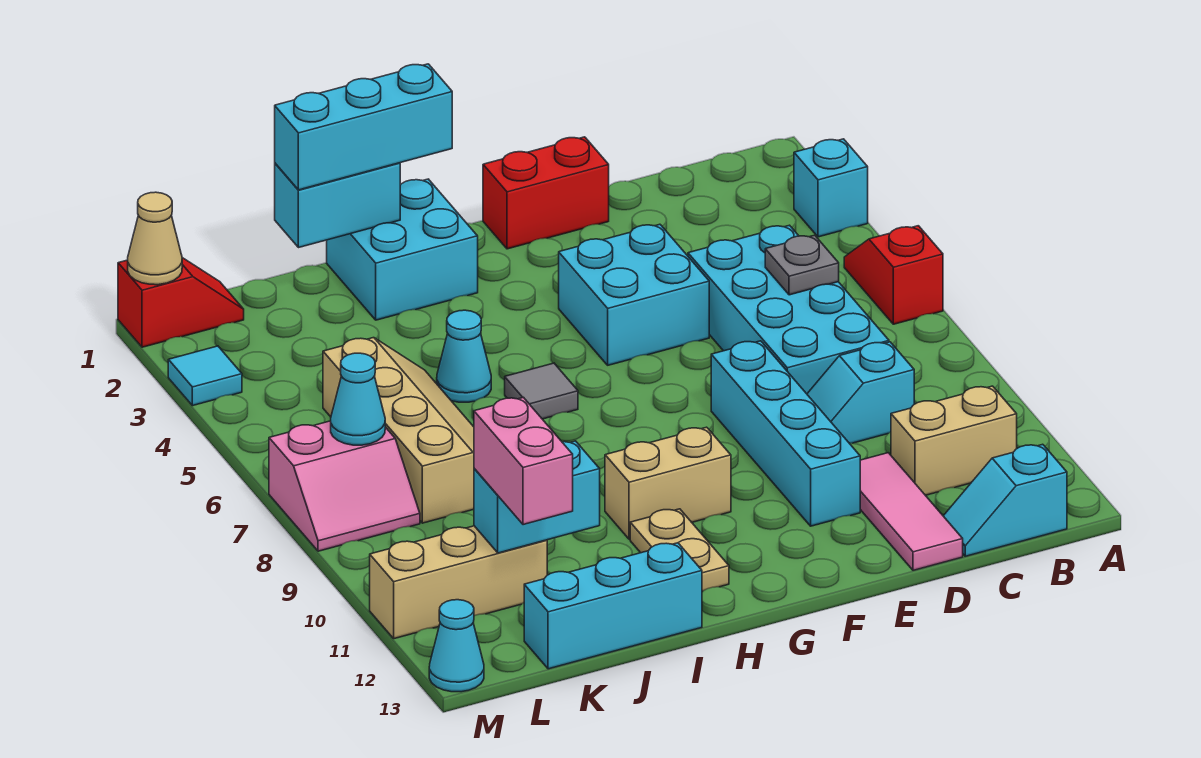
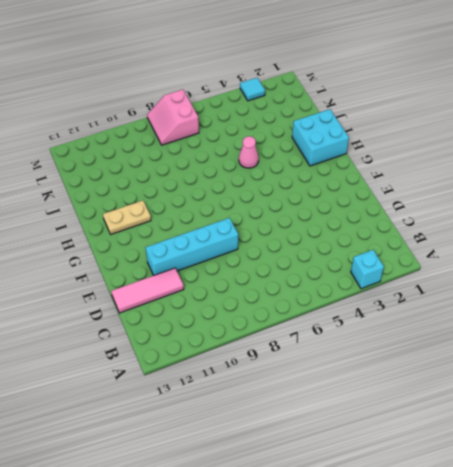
pink 1x1 cone [239,136,259,168] -> cyan 1x1 cone [437,310,491,402]
none -> red 1x2 slope [844,226,943,324]
none -> tan 1x2 brick [891,386,1017,495]
none -> cyan 1x2 slope [944,444,1067,556]

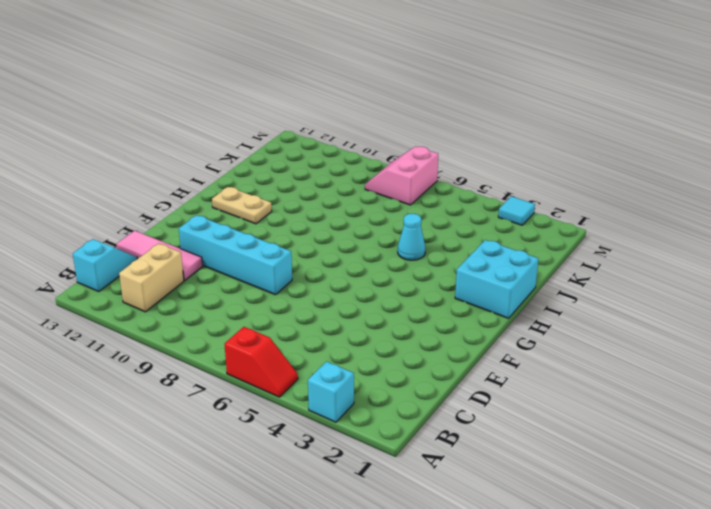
none -> cyan 2x4 brick [688,225,889,394]
none -> cyan 1x2 slope [807,342,914,443]
none -> red 1x2 brick [483,137,609,249]

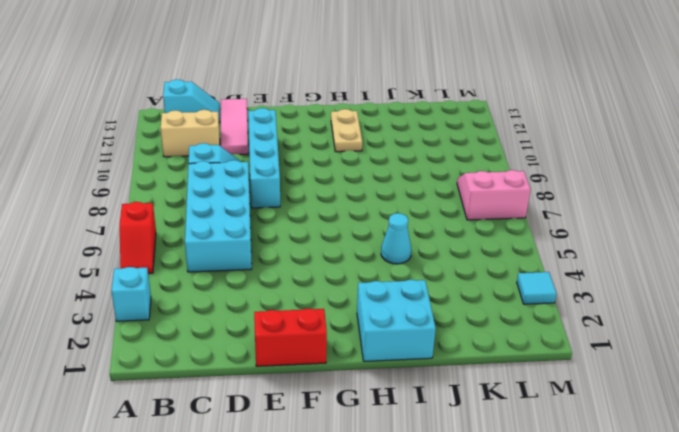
none -> cyan 2x2 brick [559,224,709,365]
none -> tan 1x2 brick [605,427,731,539]
none -> grey 1x1 tile [505,363,578,419]

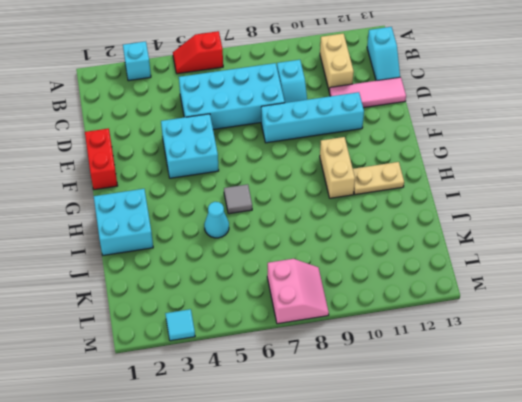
none -> cyan 1x3 brick [524,543,702,669]
none -> tan 2x4 slope [323,338,474,523]
none -> tan 1x3 brick [370,526,547,639]

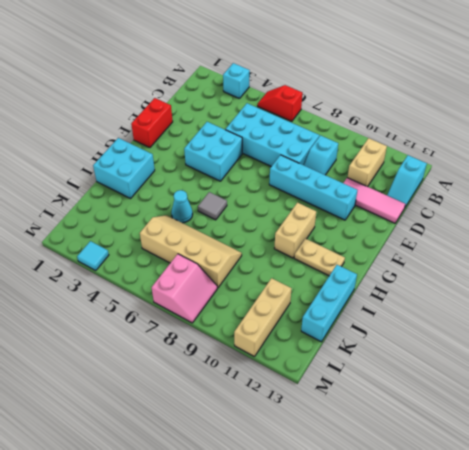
none -> red 1x2 slope [118,258,244,347]
none -> cyan 1x1 cone [429,600,484,692]
none -> grey 1x1 plate [765,235,839,295]

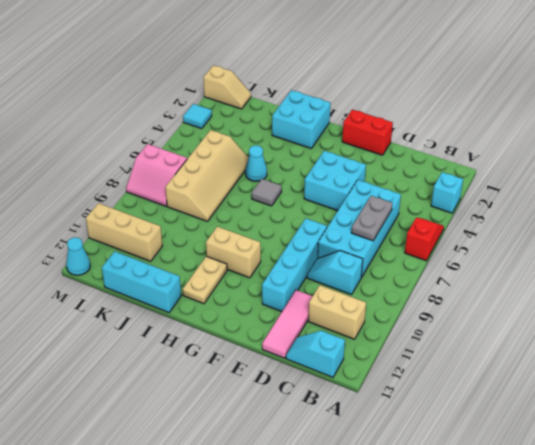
grey 1x2 plate [351,196,393,241] -> grey 1x1 plate [765,235,839,295]
tan 1x2 slope [203,65,251,109] -> red 1x2 slope [118,258,244,347]
none -> cyan 1x2 brick [275,163,400,248]
none -> cyan 1x2 brick [474,441,600,553]
none -> cyan 1x1 cone [331,353,385,445]

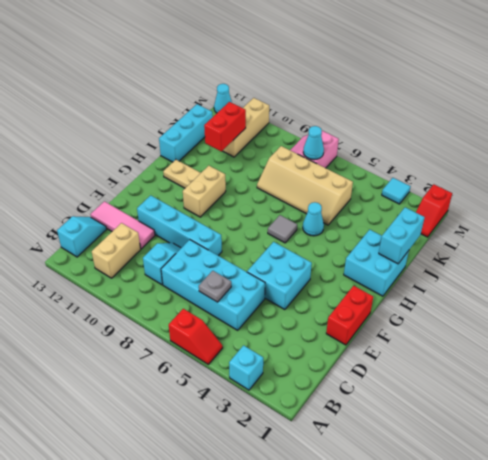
red 1x2 brick [204,102,246,151] -> cyan 1x2 brick [474,441,600,553]
none -> tan 1x1 cone [128,192,182,285]
none -> cyan 1x3 brick [275,64,452,190]
none -> pink 1x2 brick [474,397,573,525]

